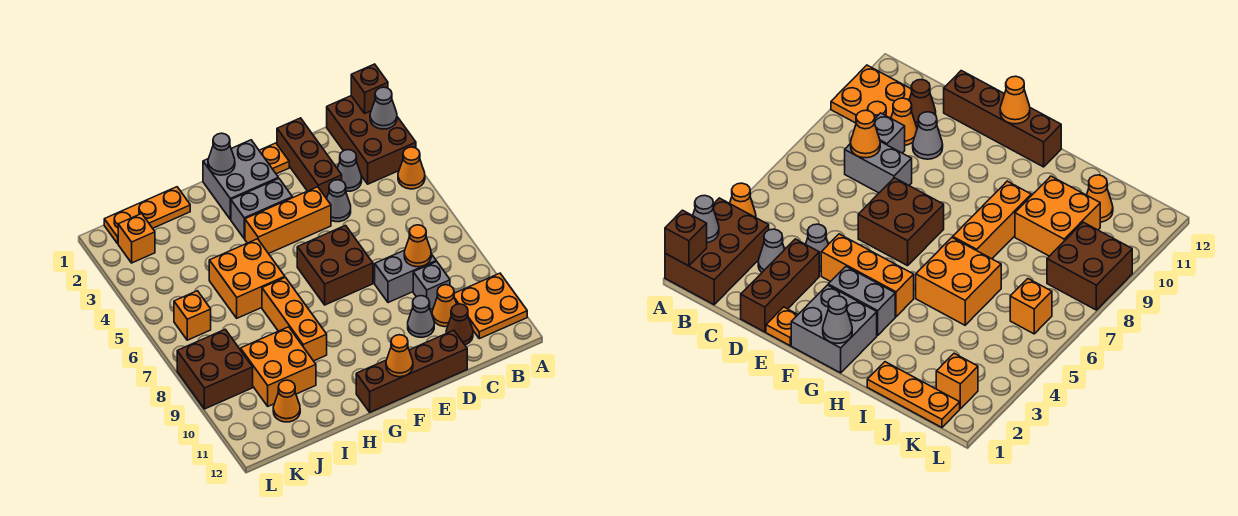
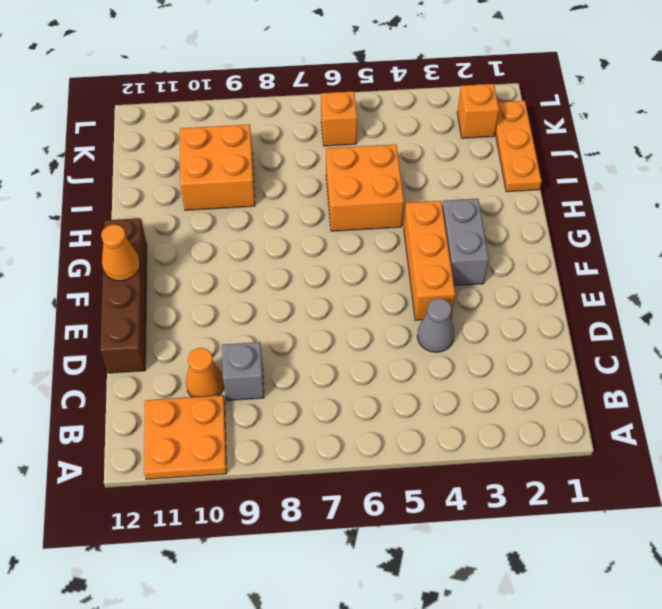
none -> brown 2x3 brick [327,96,416,184]
none -> orange 1x1 cone [398,147,425,189]
none -> grey 1x1 cone [337,150,362,191]
none -> grey 1x2 brick [375,250,436,303]

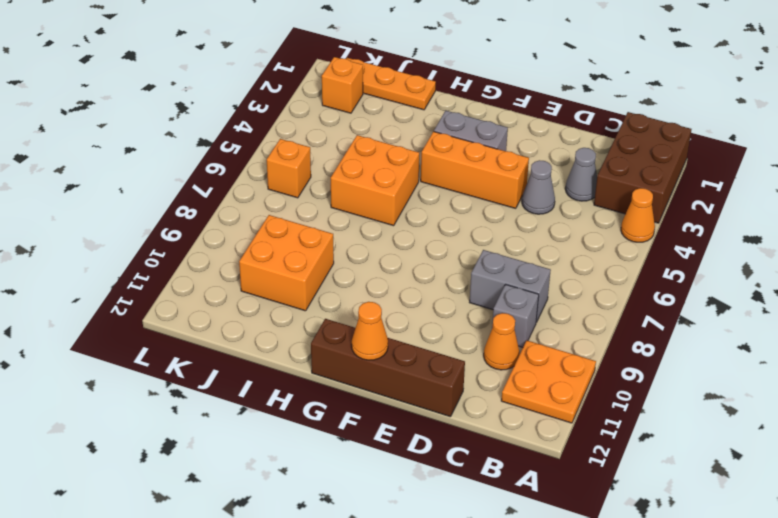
none -> brown 1x1 cone [446,304,473,345]
none -> brown 1x3 brick [277,118,342,199]
none -> grey 1x1 cone [408,296,434,337]
none -> orange 1x1 plate [259,143,289,174]

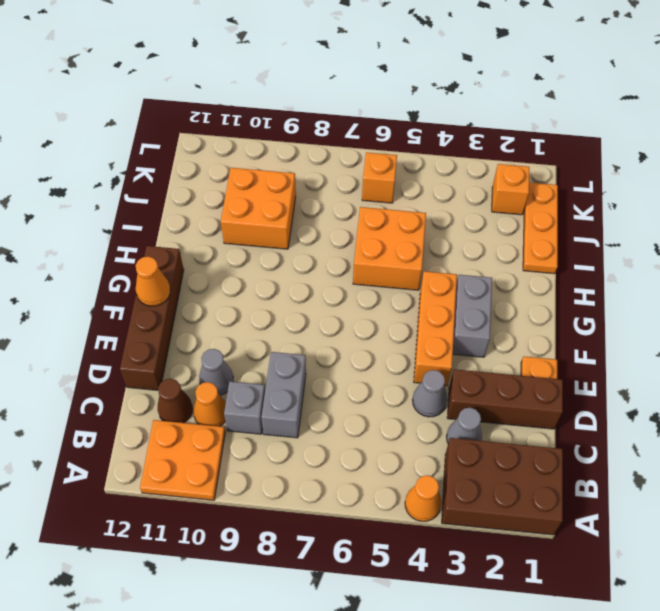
none -> brown 2x2 brick [297,226,373,305]
none -> grey 2x2 brick [203,140,278,219]
none -> orange 1x3 brick [262,277,327,361]
none -> orange 1x1 cone [273,380,300,422]

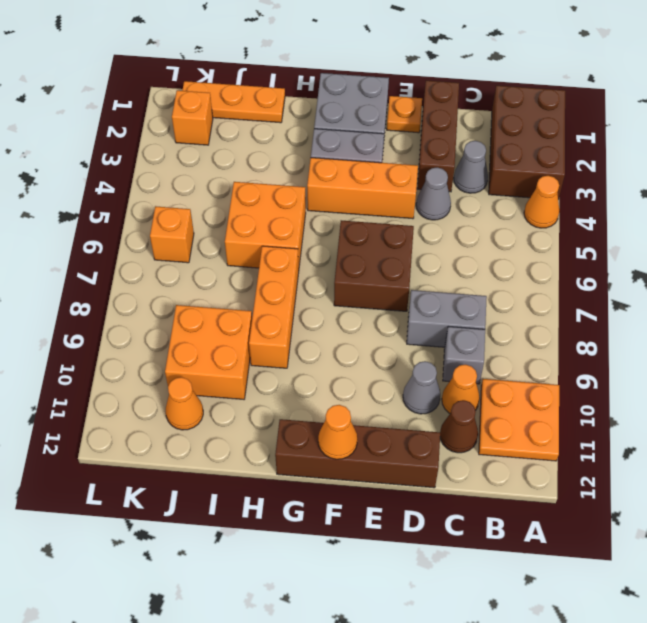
none -> brown 2x2 brick [177,330,253,409]
none -> brown 1x1 brick [351,64,388,113]
none -> grey 1x1 cone [370,87,397,129]
none -> orange 1x1 cone [404,225,431,267]

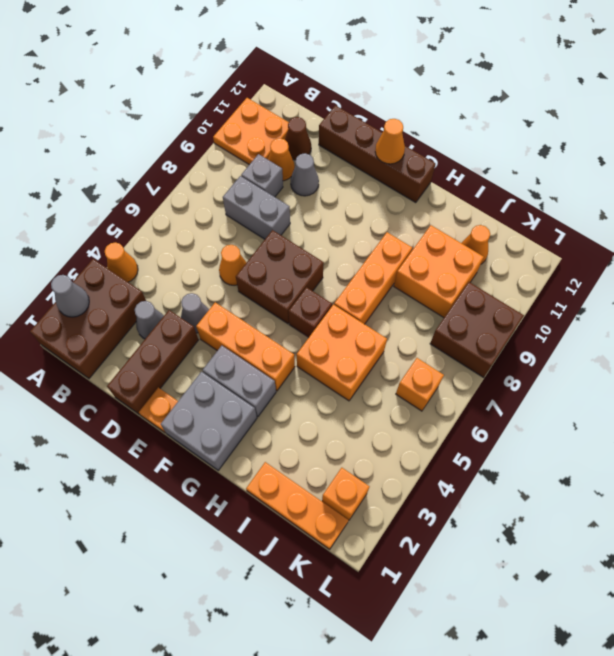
orange 1x1 cone [219,245,246,285] -> orange 1x1 cone moved to [404,225,431,267]
brown 1x1 brick [289,287,332,337] -> brown 1x1 brick moved to [351,64,388,113]
none -> grey 1x1 cone [208,133,235,175]

